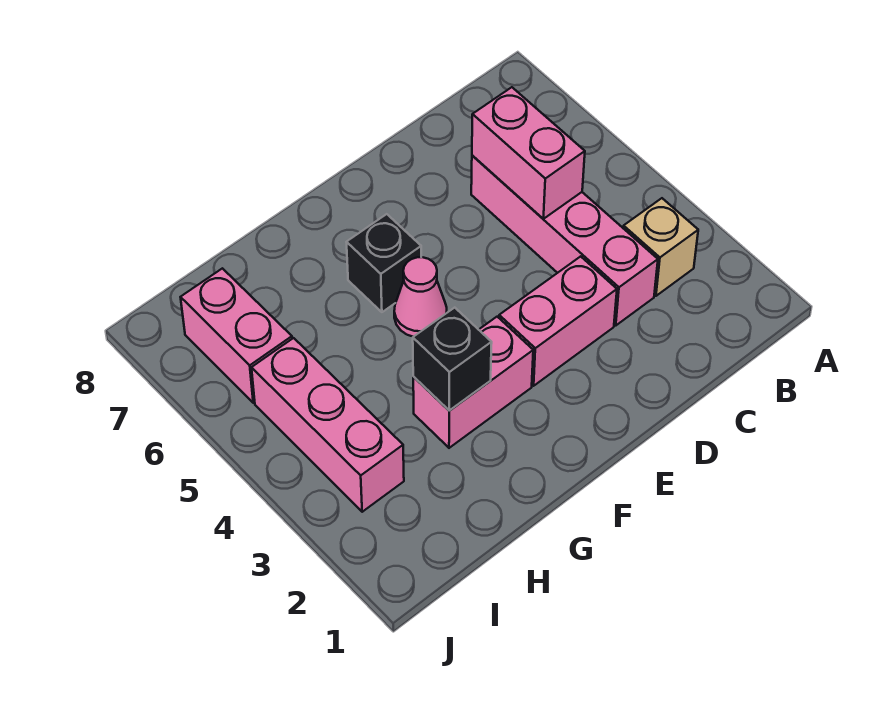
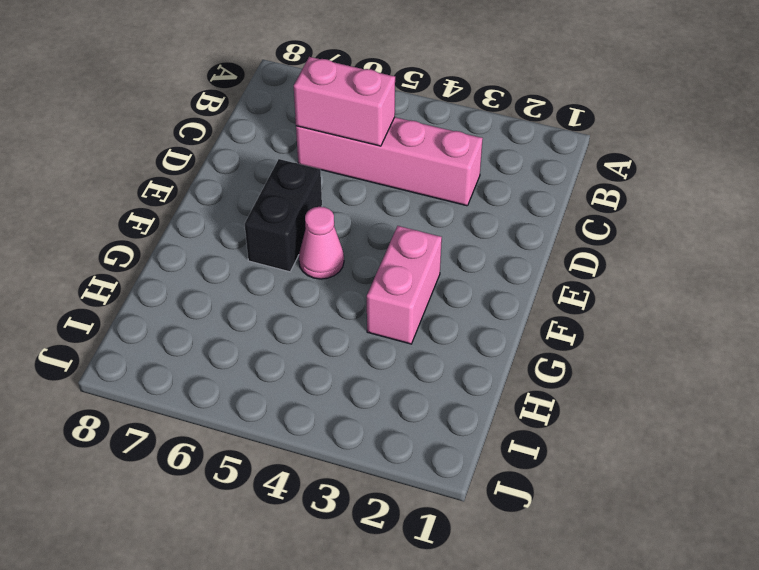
black 1x2 brick [245,159,322,272] -> black 1x1 brick [347,214,421,312]
none -> tan 1x1 brick [623,198,698,296]
none -> pink 1x2 brick [499,256,617,386]

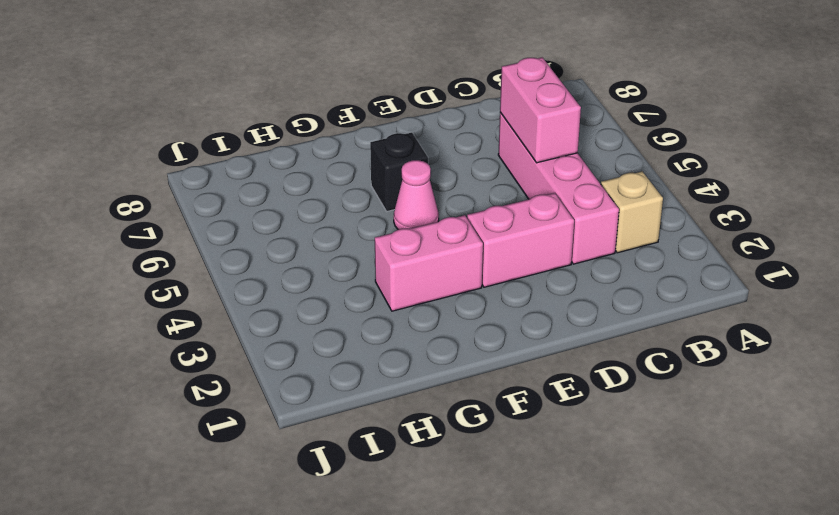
none -> pink 1x3 brick [252,338,404,512]
none -> pink 1x2 brick [181,268,292,403]

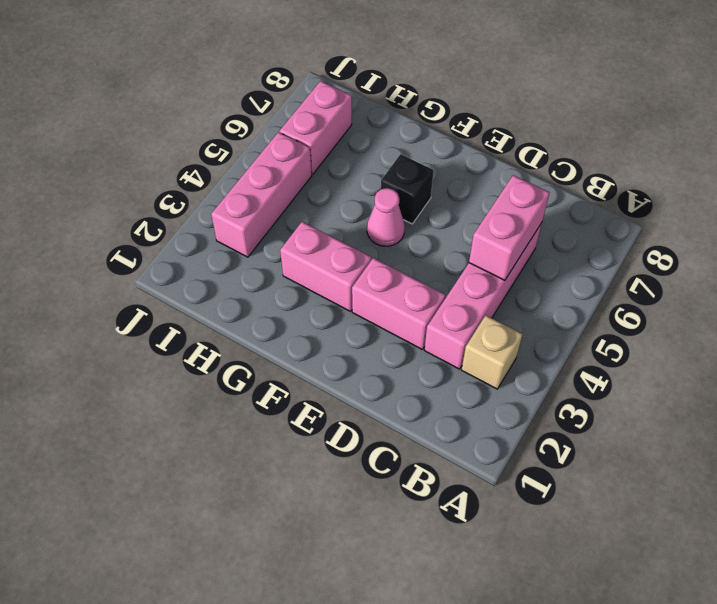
none -> black 1x1 brick [413,308,492,411]

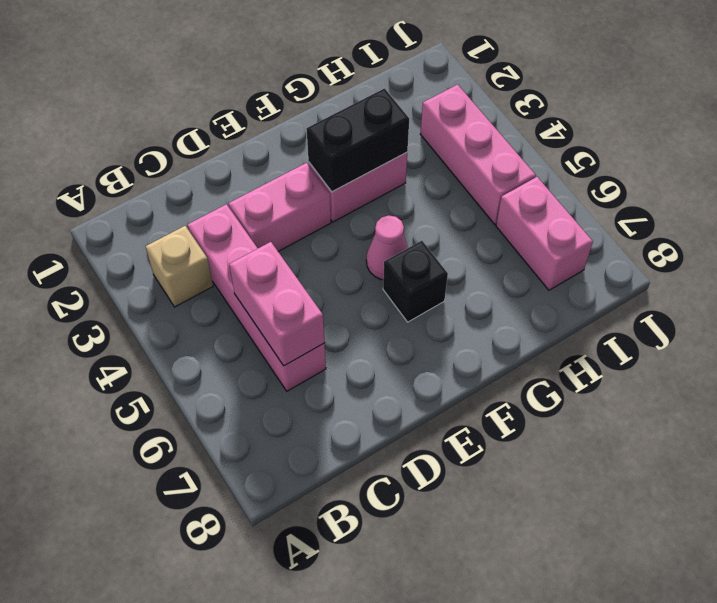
black 1x2 brick [307,88,409,192] -> black 1x1 brick [413,308,492,411]

